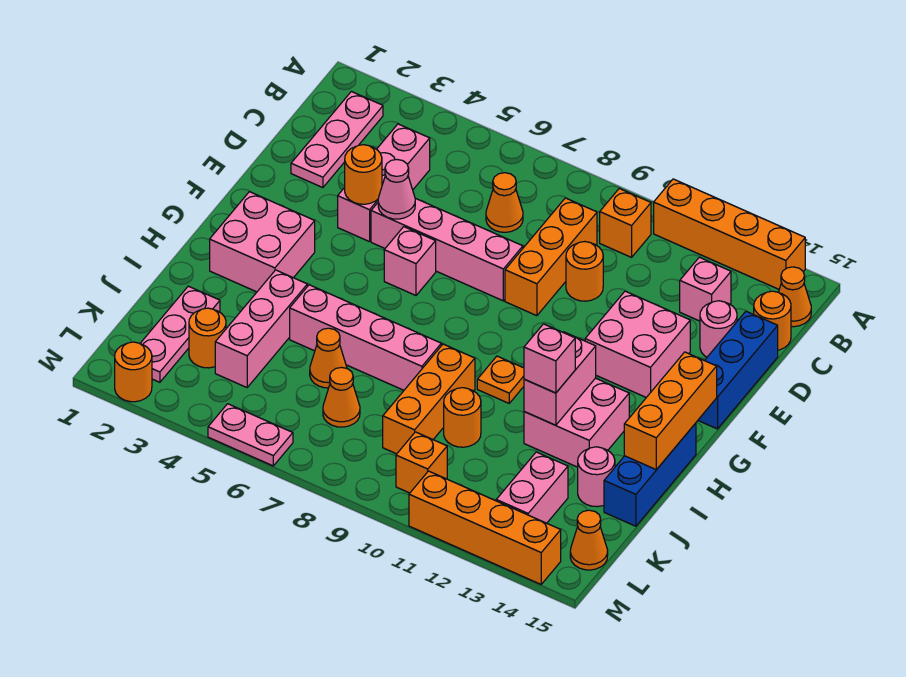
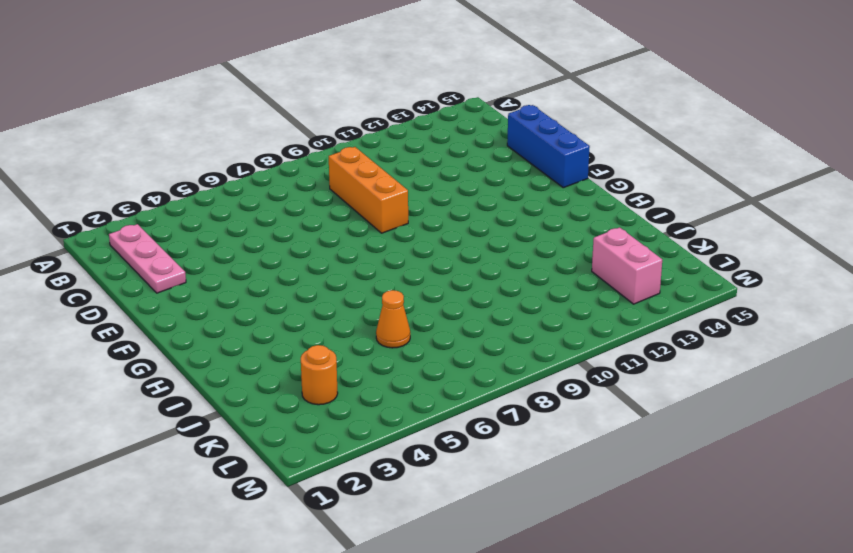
none -> orange 1x4 brick [654,179,805,289]
none -> orange 1x1 brick [600,189,651,257]
none -> orange 1x1 cone [779,267,811,327]
none -> pink 1x3 brick [338,124,430,242]

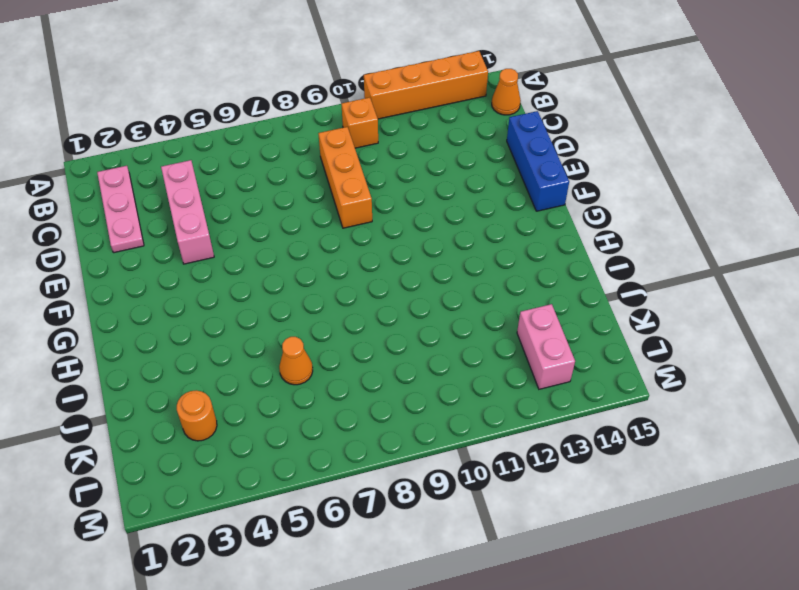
none -> orange 1x1 cone [486,173,523,232]
none -> pink 1x1 brick [680,257,731,321]
none -> orange 1x1 round brick [754,291,791,350]
none -> orange 1x1 round brick [566,242,603,301]

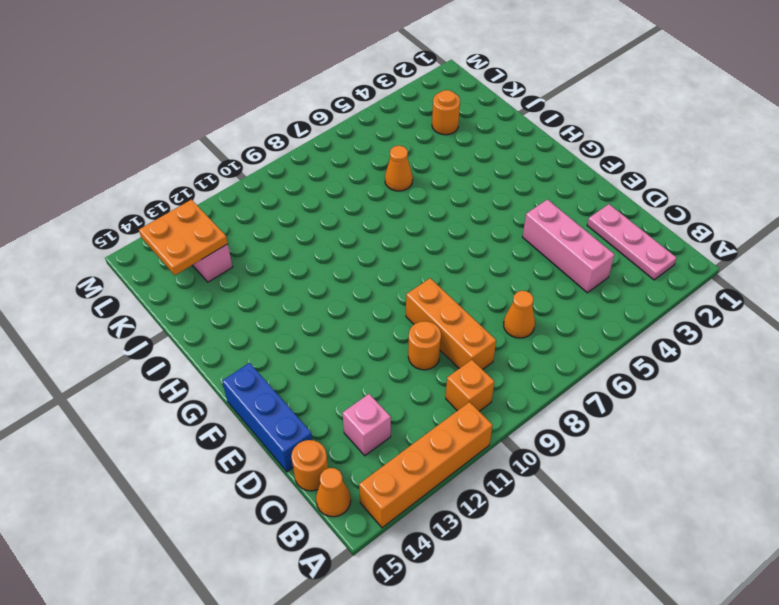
orange 2x2 plate [139,200,228,275] -> none
none -> pink 1x1 round brick [700,301,737,357]
none -> pink 1x4 brick [371,199,523,301]
none -> pink 2x2 brick [585,291,690,397]
none -> pink 1x1 brick [384,227,436,295]

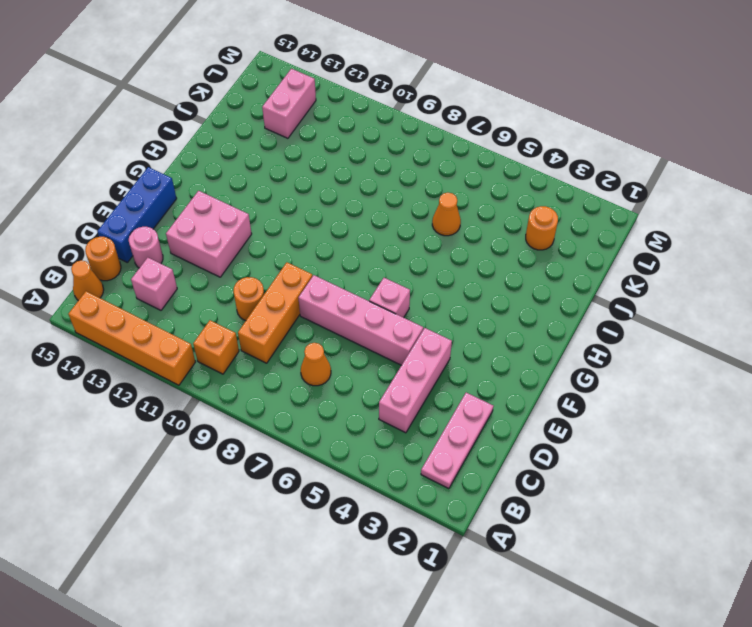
none -> pink 2x2 brick [210,192,315,292]
none -> orange 1x1 plate [477,356,524,403]
none -> pink 2x2 brick [524,378,629,467]
none -> blue 1x3 brick [604,423,696,526]

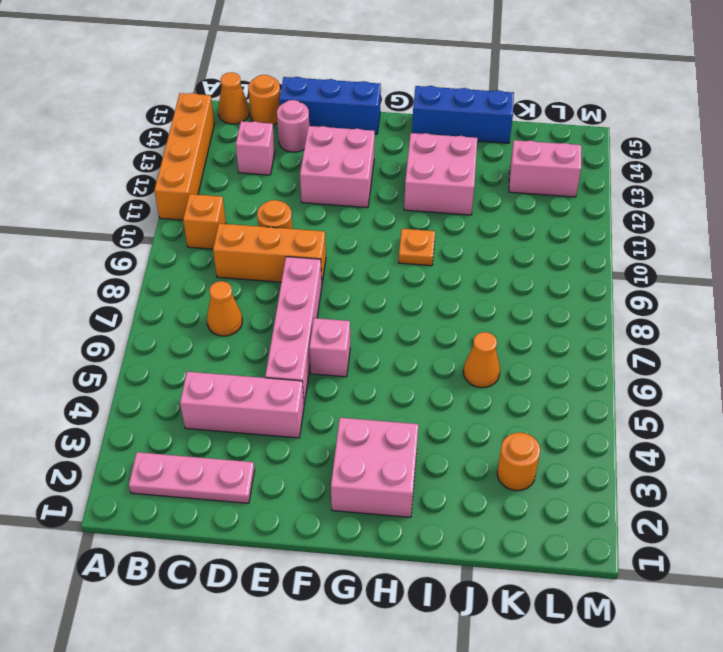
none -> pink 1x3 brick [215,270,307,387]
none -> pink 1x4 brick [290,285,441,390]
none -> orange 1x3 brick [383,344,475,454]
none -> pink 1x3 plate [140,286,220,382]

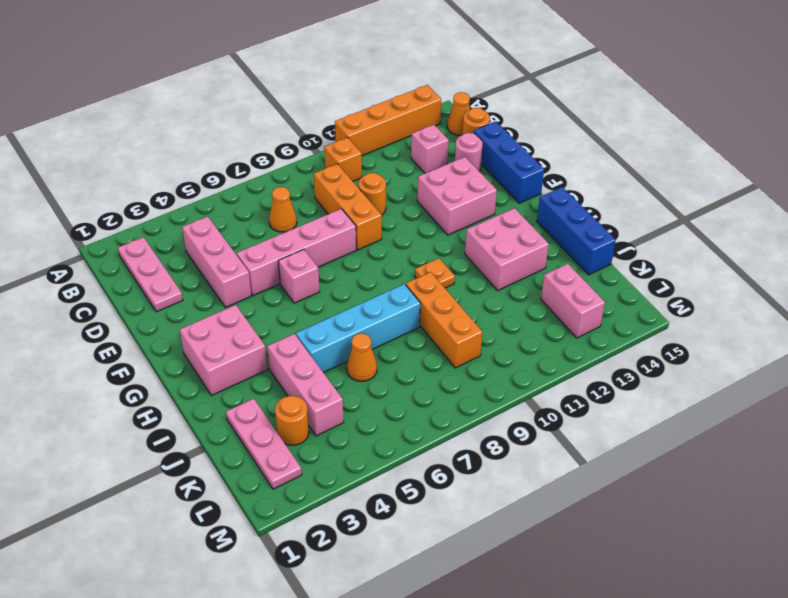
cyan 1x4 brick [296,284,421,372] -> pink 1x4 brick [290,285,441,390]
none -> orange 1x1 round brick [444,388,481,447]
none -> pink 1x1 round brick [578,447,615,507]
none -> orange 1x1 cone [323,367,360,427]
none -> orange 1x1 brick [396,432,447,493]

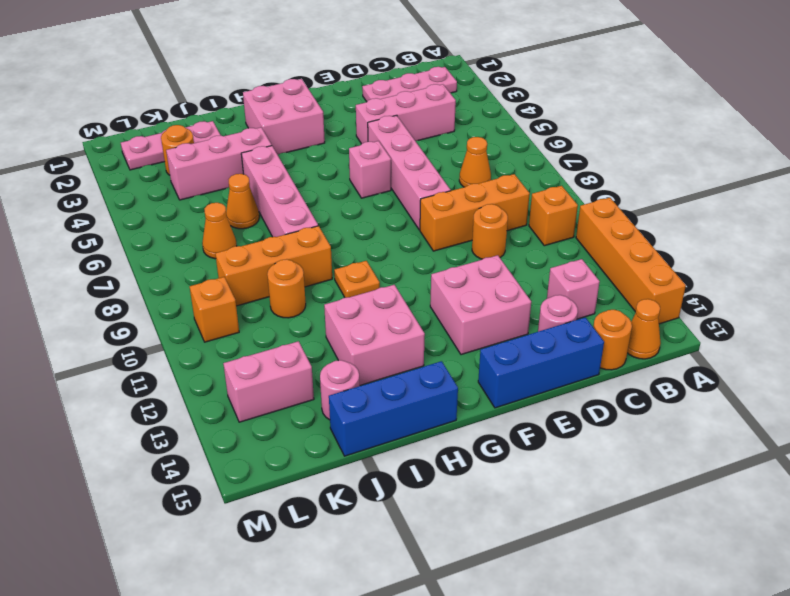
none -> orange 1x1 cone [570,510,608,570]
none -> orange 1x1 round brick [115,342,152,402]
none -> pink 1x2 plate [208,404,293,466]
none -> orange 1x4 brick [409,471,561,584]

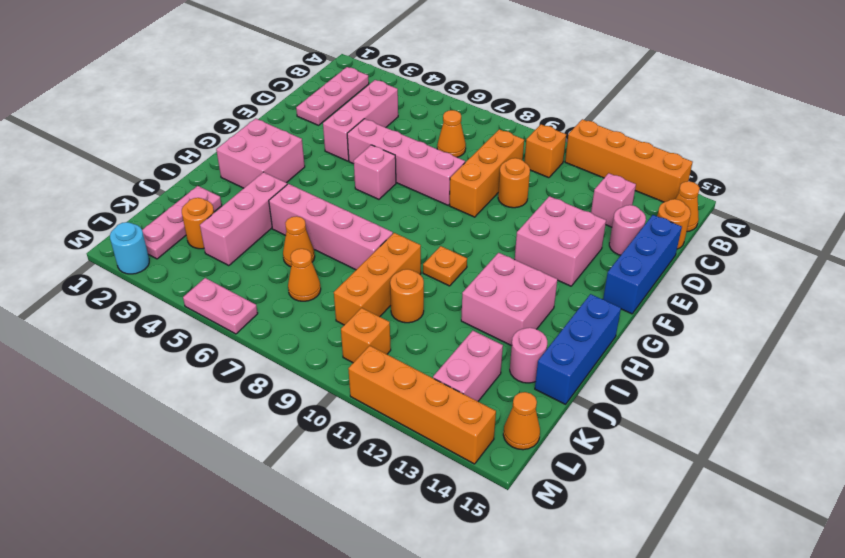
cyan 1x1 round brick [110,222,149,274] -> orange 1x1 round brick [115,342,152,402]
none -> orange 1x1 round brick [345,145,382,204]
none -> pink 1x1 cone [378,160,415,219]
none -> orange 1x3 brick [624,352,717,470]
none -> pink 1x2 brick [524,332,596,425]

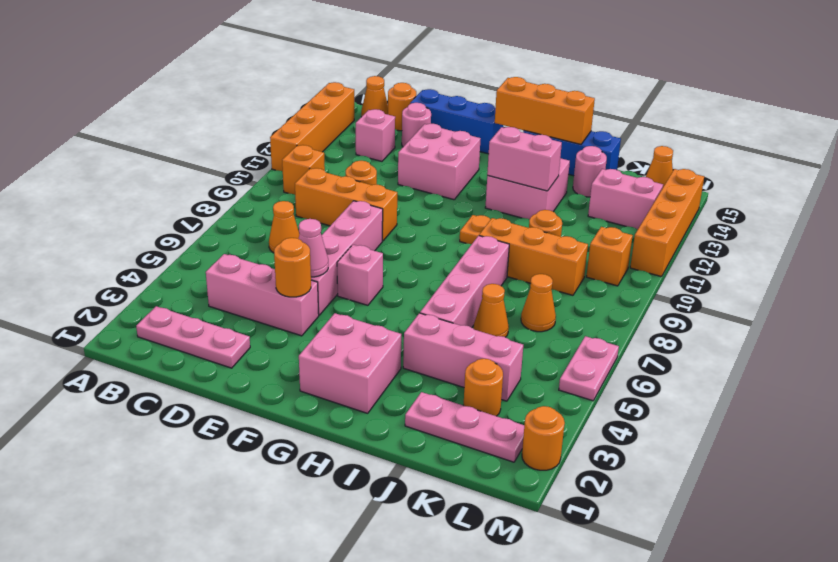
none -> pink 1x1 brick [524,324,575,393]

